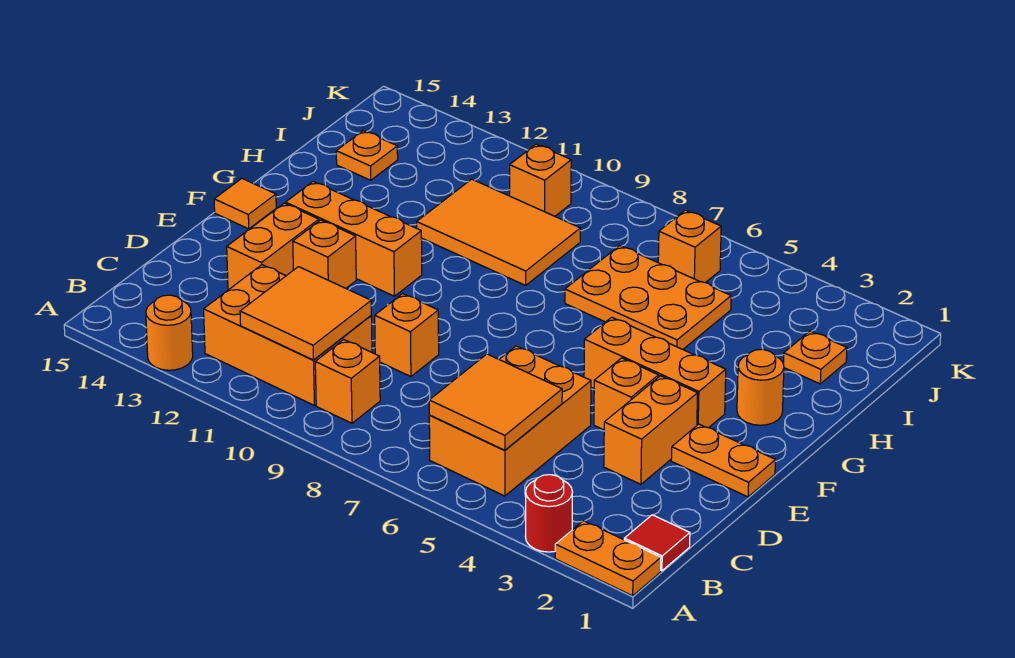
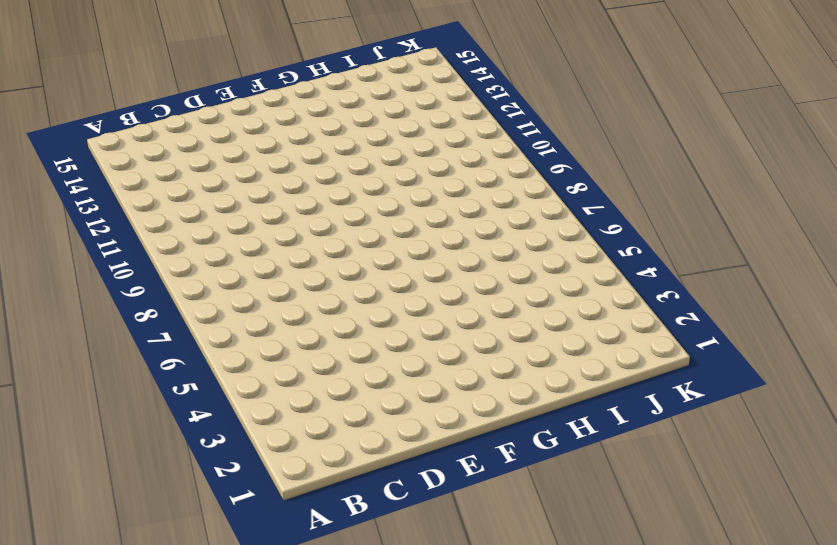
none -> orange 1x2 plate [555,521,661,596]
none -> red 1x1 round brick [525,475,572,552]
none -> orange 1x1 round brick [146,295,193,370]

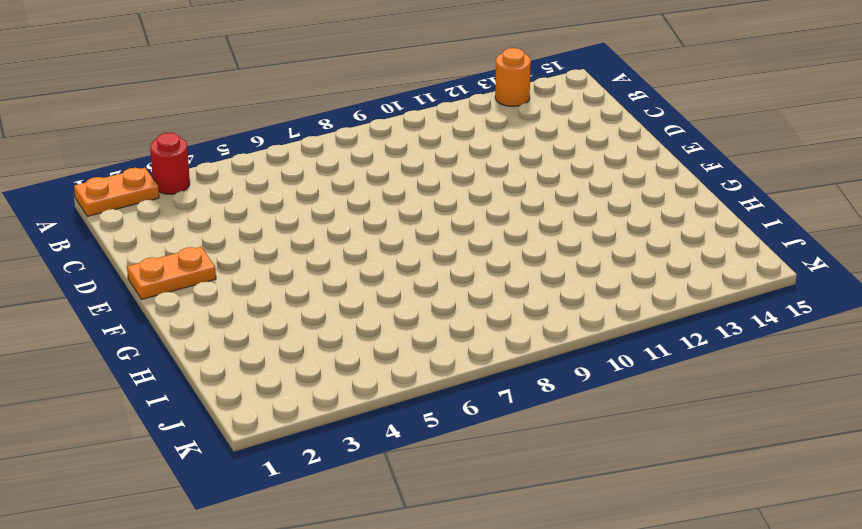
none -> red 1x1 tile [624,515,690,571]
none -> orange 2x3 brick [429,346,591,496]
none -> orange 1x1 brick [315,340,380,423]

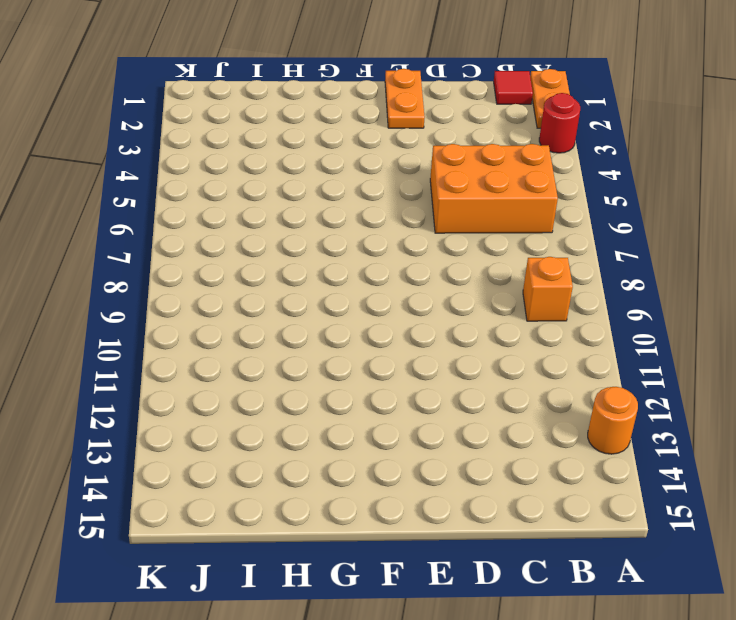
none -> orange 2x3 brick [204,265,372,405]
none -> orange 1x2 brick [604,376,698,484]
none -> orange 1x1 brick [375,294,439,377]

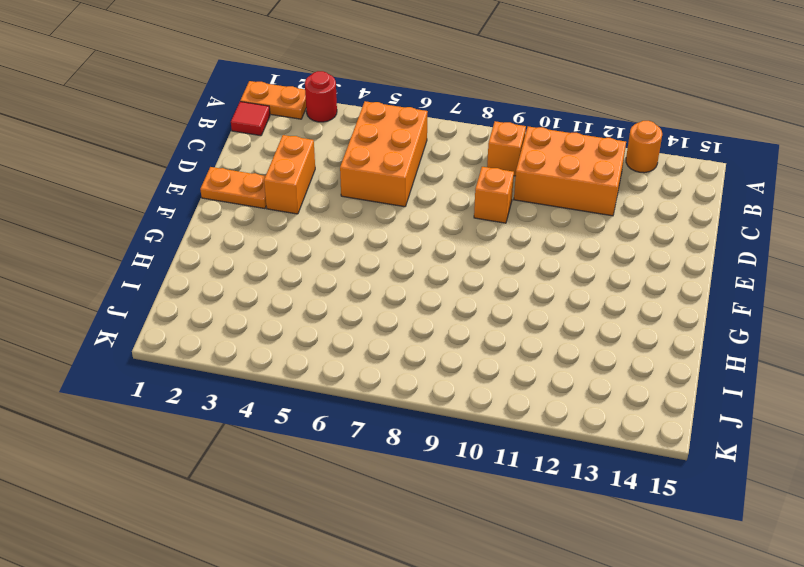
none -> orange 1x2 brick [227,203,319,290]
none -> orange 1x1 brick [594,358,658,430]
none -> orange 1x1 brick [293,220,356,288]

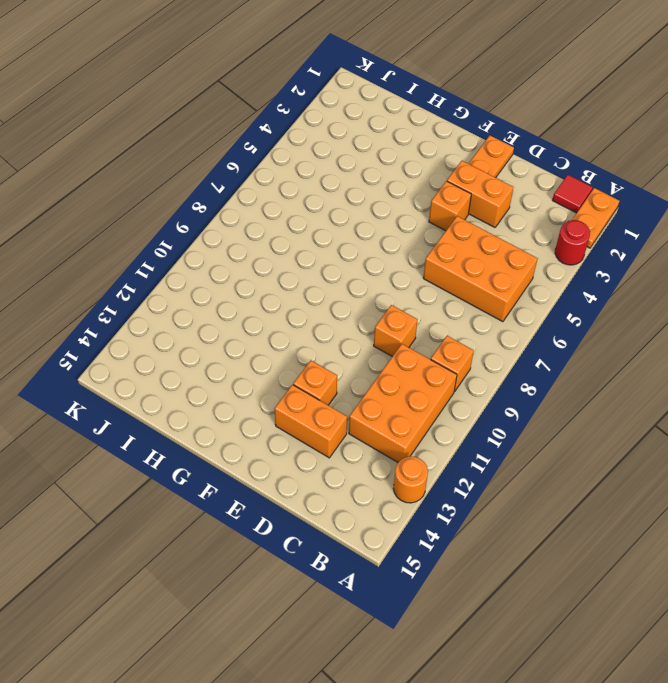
none -> orange 1x3 brick [584,317,726,428]
none -> orange 1x3 brick [286,181,422,296]
none -> orange 1x1 tile [214,179,276,229]

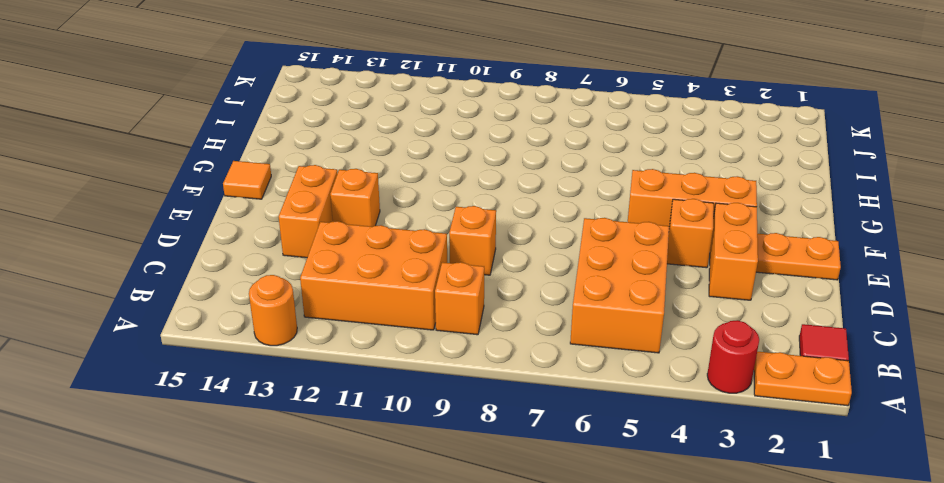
none -> orange 1x3 brick [286,181,422,296]
none -> orange 1x1 round brick [737,349,784,425]
none -> orange 2x3 plate [565,246,731,349]

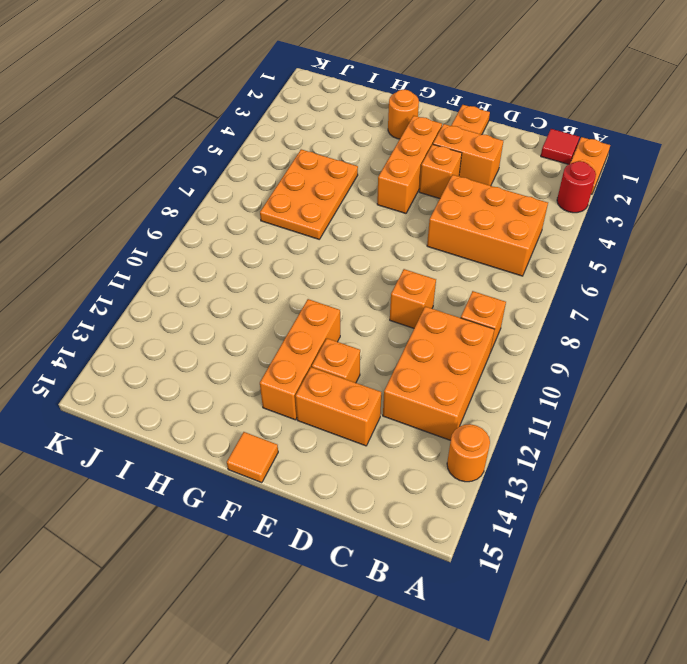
none -> orange 2x3 tile [417,179,580,285]
none -> orange 1x1 plate [783,331,847,384]
none -> orange 1x1 plate [336,131,398,180]

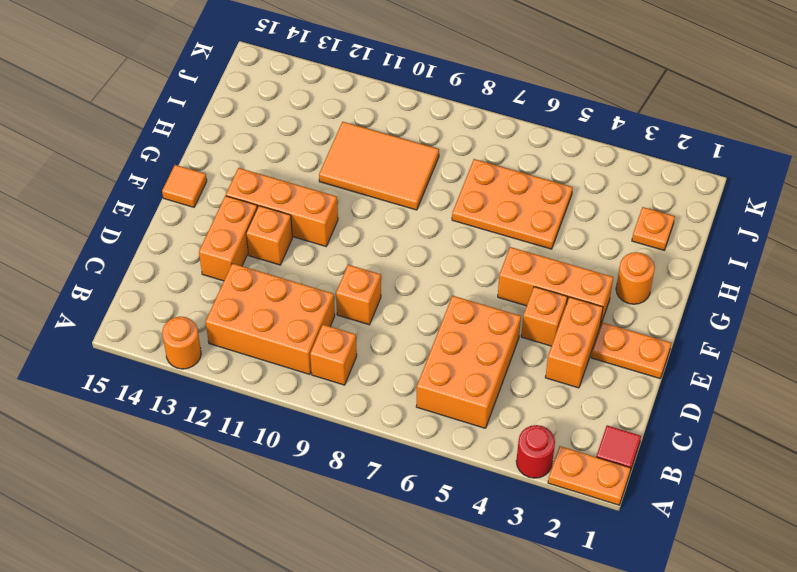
none -> orange 1x1 plate [336,131,398,180]
none -> orange 1x1 brick [658,210,721,283]
none -> orange 1x1 brick [510,144,571,216]

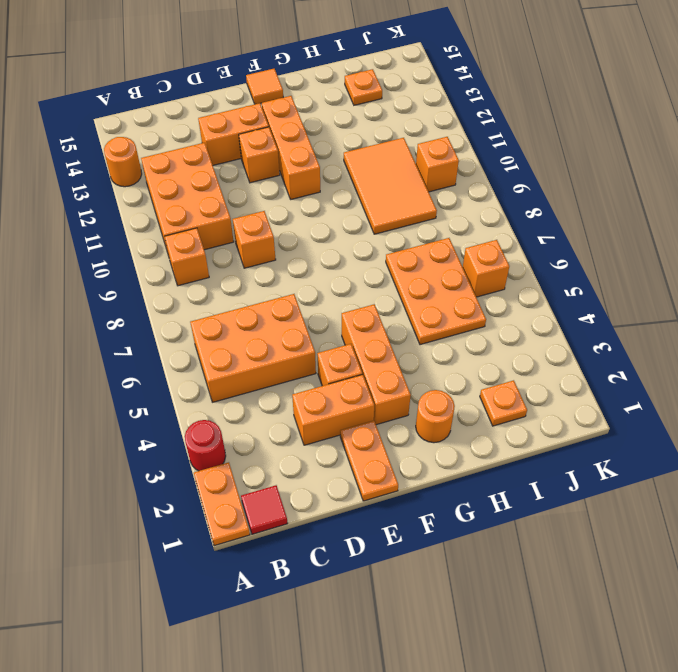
none -> orange 2x2 tile [429,354,562,450]
none -> orange 2x2 tile [240,267,371,360]

